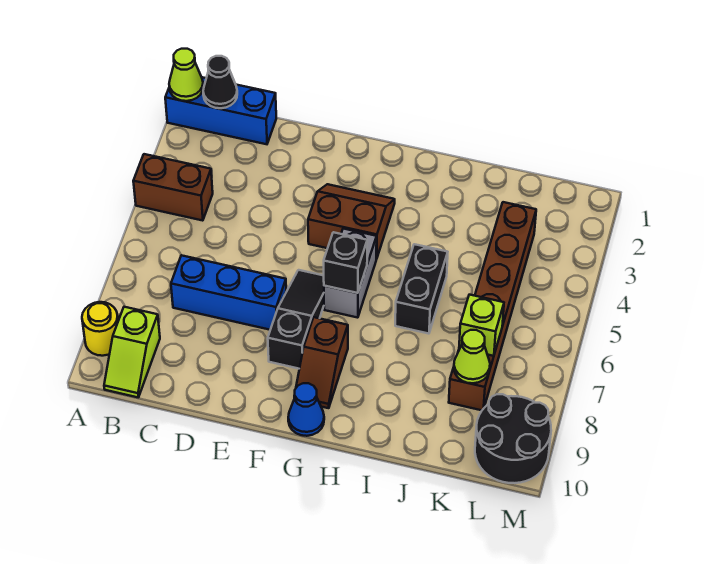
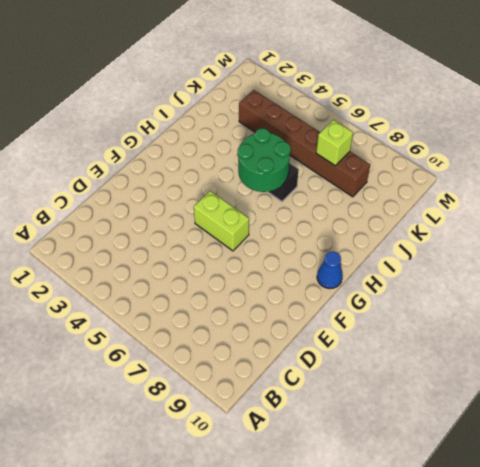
lime 1x2 brick [194,191,249,251] -> black 1x3 slope [268,270,324,369]
green 2x2 round brick [238,128,291,192] -> none
none -> blue 1x3 brick [165,77,276,144]
none -> brown 1x2 brick [133,154,213,221]
none -> yellow 1x1 round brick [82,302,118,356]

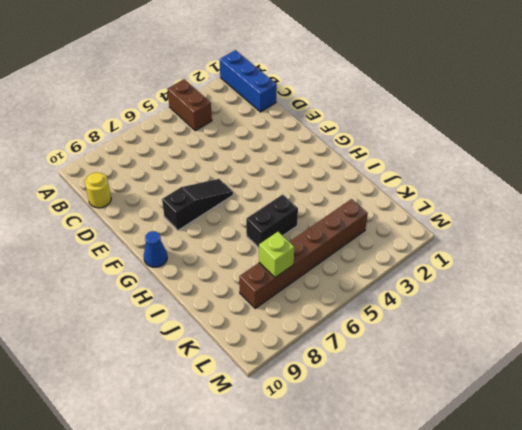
yellow 1x1 round brick [85,173,111,208] -> yellow 1x1 round brick moved to [82,302,118,356]
none -> lime 1x2 slope [104,307,160,397]
none -> blue 1x3 brick [171,255,286,330]
none -> brown 2x2 slope [308,184,395,259]

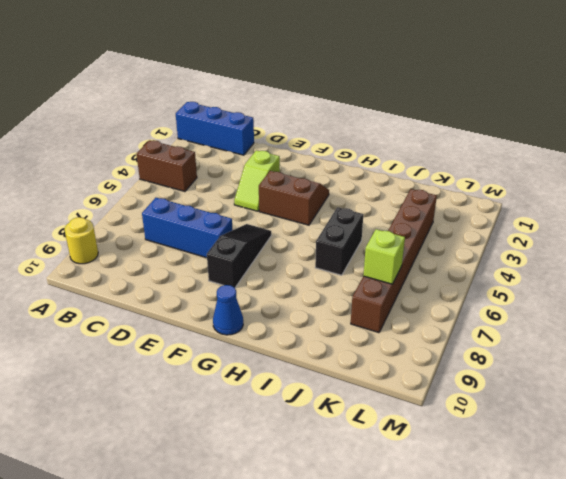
lime 1x2 slope [234,150,280,211] -> lime 1x2 slope moved to [104,307,160,397]
none -> grey 1x2 brick [324,229,377,318]
none -> brown 1x2 slope [294,317,348,408]
none -> black 2x2 round brick [475,394,551,483]

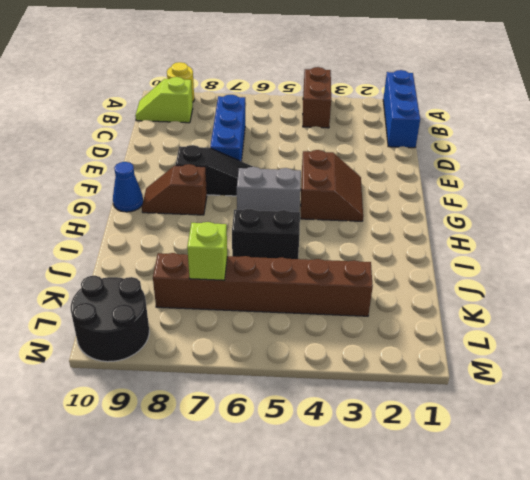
none -> lime 1x1 cone [169,49,203,101]
none -> black 1x1 cone [203,56,237,108]
none -> black 1x1 brick [324,232,367,293]

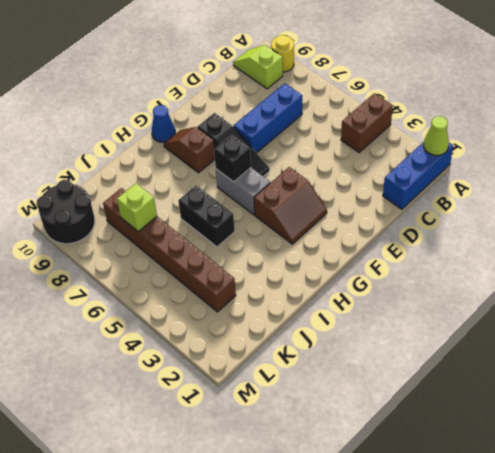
none -> black 1x1 cone [203,56,237,108]
none -> lime 1x1 cone [454,330,490,383]

